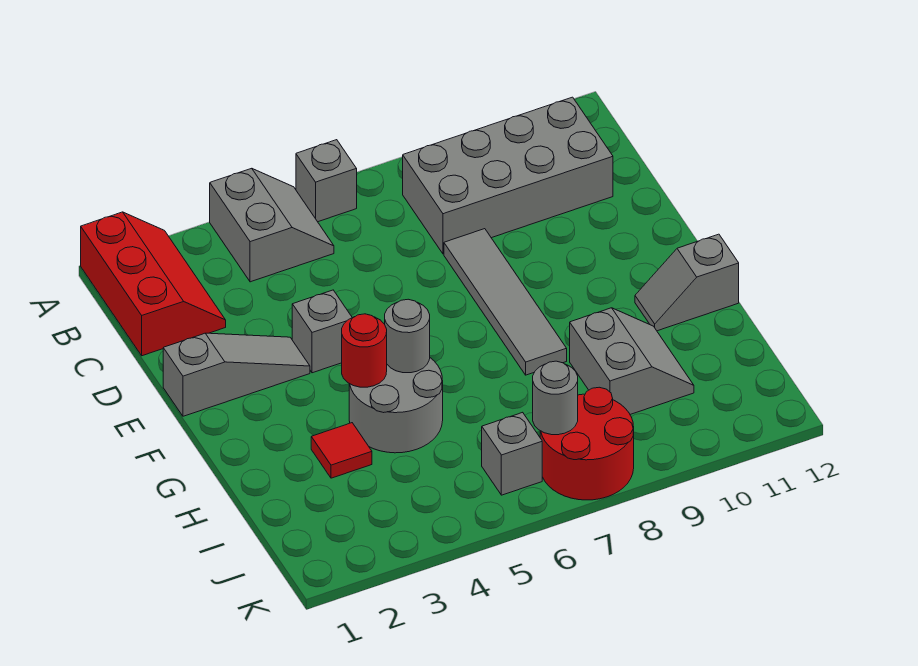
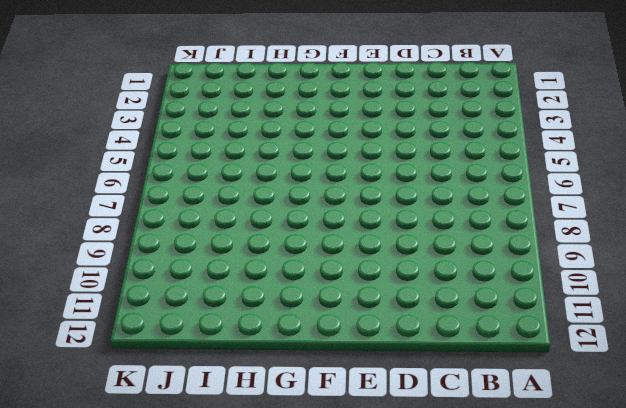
none -> red 2x3 slope [81,212,226,356]
none -> grey 2x2 slope [210,168,334,282]
none -> grey 1x1 brick [296,140,357,222]

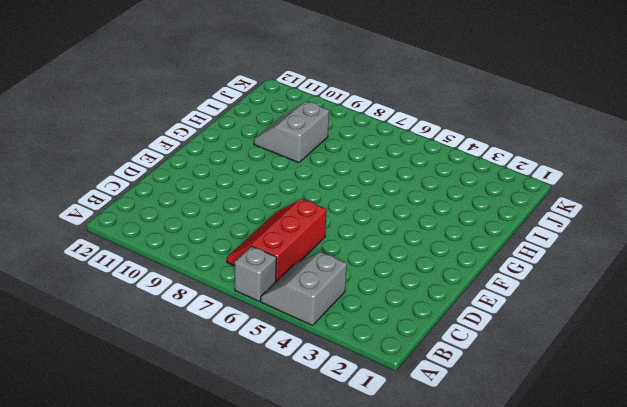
red 2x3 slope [227,199,327,281] -> red 2x3 slope moved to [81,212,226,356]
none -> grey 2x4 brick [403,97,613,254]
none -> grey 1x4 tile [444,229,567,375]
none -> grey 1x3 slope [163,333,310,416]

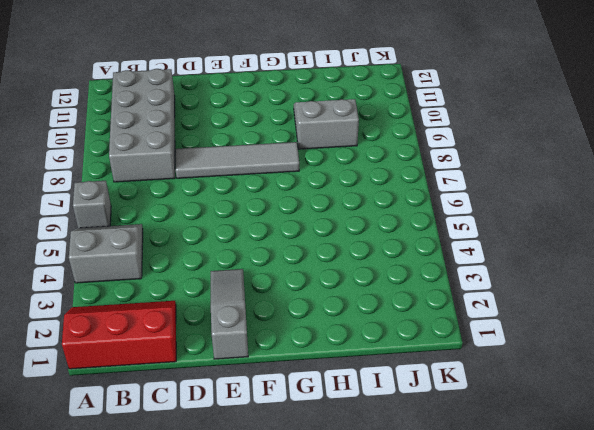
none -> grey 1x1 brick [292,290,352,373]
none -> grey 2x2 round brick [349,358,443,453]
none -> grey 1x2 slope [635,234,739,331]

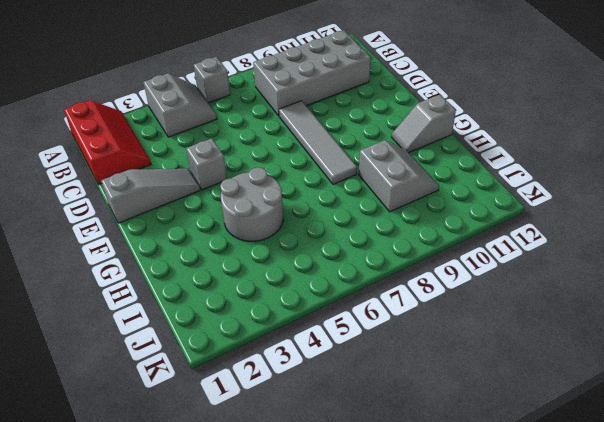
none -> red 1x1 tile [311,423,372,478]
none -> grey 1x1 brick [482,412,542,495]
none -> red 2x2 round brick [540,387,634,500]

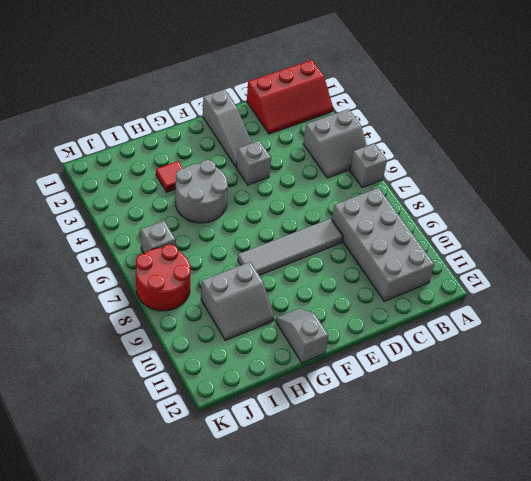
none -> red 1x1 round brick [342,314,387,387]
none -> grey 1x1 round brick [385,299,430,373]
none -> grey 1x1 round brick [533,361,578,435]

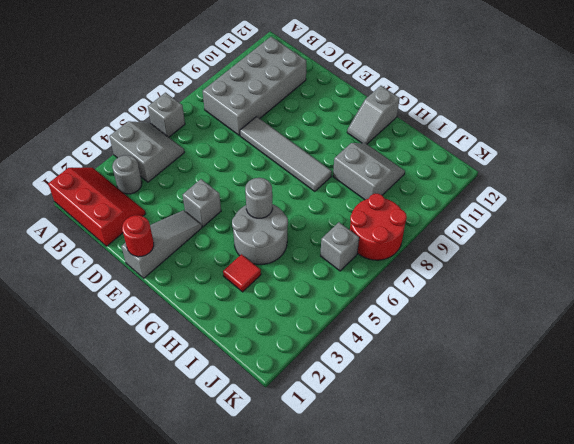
grey 1x1 round brick [112,155,142,194] -> grey 1x1 round brick moved to [533,361,578,435]
red 1x1 round brick [122,215,154,257] -> red 1x1 round brick moved to [342,314,387,387]

